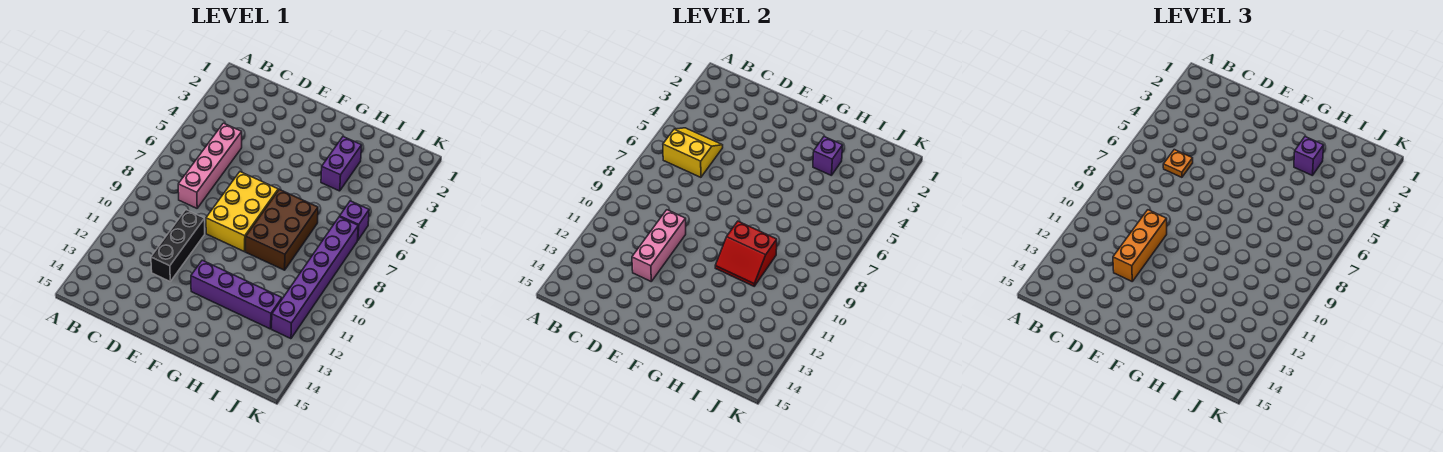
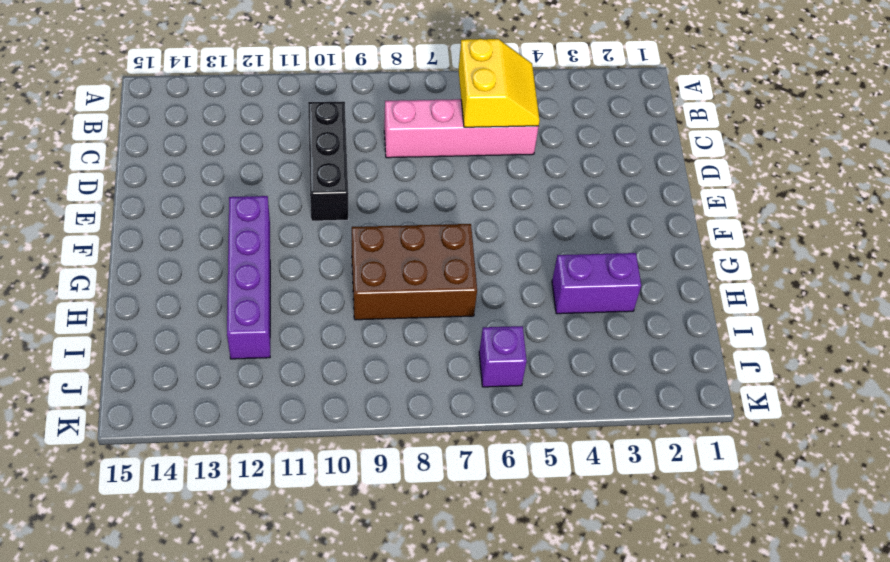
black 1x3 brick [308,102,349,221] -> black 1x3 brick turned to [151,210,205,281]
none -> yellow 2x3 brick [206,172,278,252]
none -> purple 1x6 brick [272,217,358,339]
none -> pink 1x3 brick [632,210,686,281]

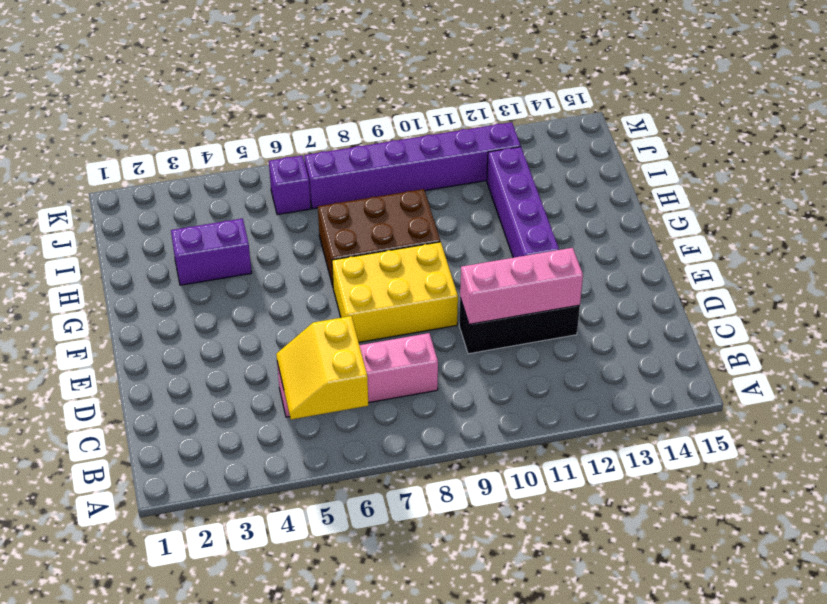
none -> red 2x2 slope [715,221,777,286]
none -> purple 1x1 brick [813,137,843,176]
none -> orange 1x1 plate [1163,150,1193,177]

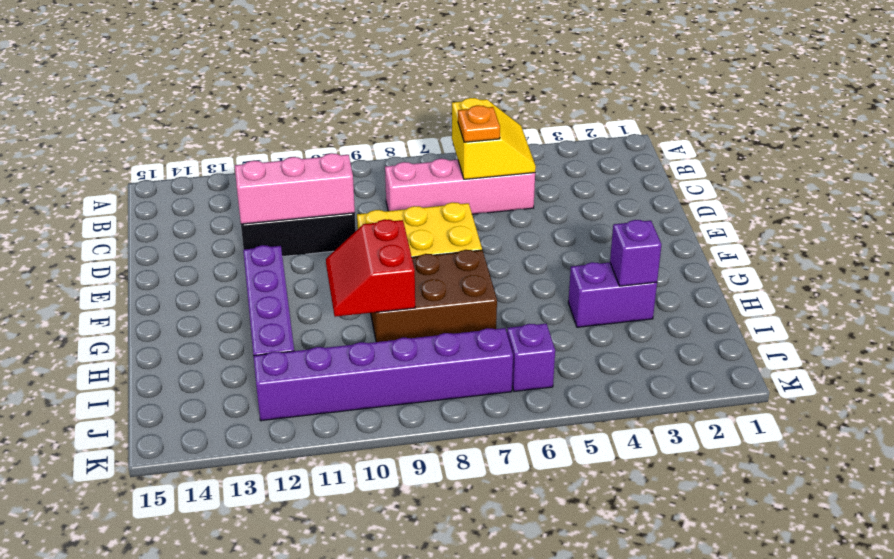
none -> orange 1x3 brick [1113,210,1167,281]
none -> purple 1x1 brick [1294,137,1324,176]

